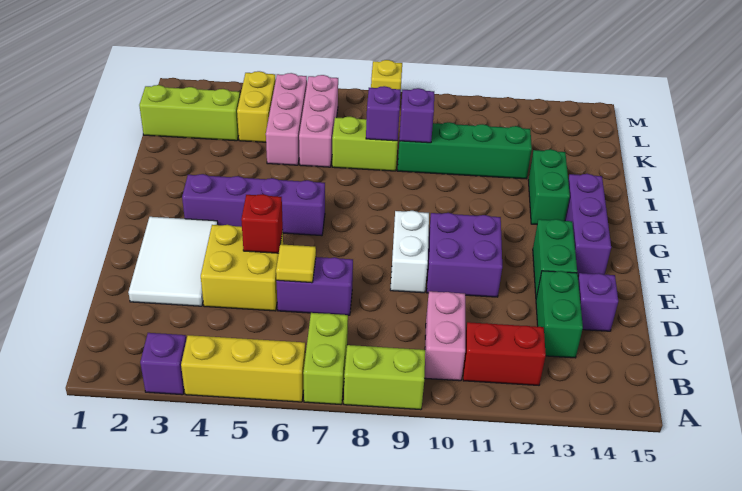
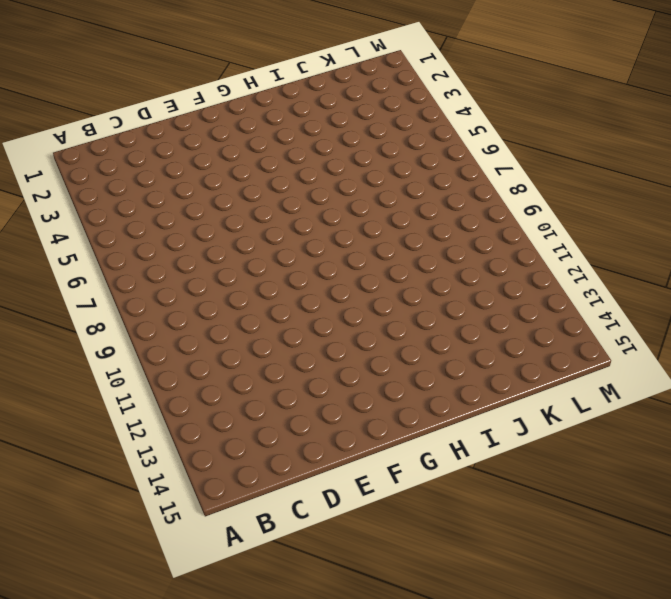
none -> purple 1x1 brick [140,333,186,395]
none -> yellow 1x3 brick [181,335,305,402]
none -> lime 1x2 brick [303,313,348,405]

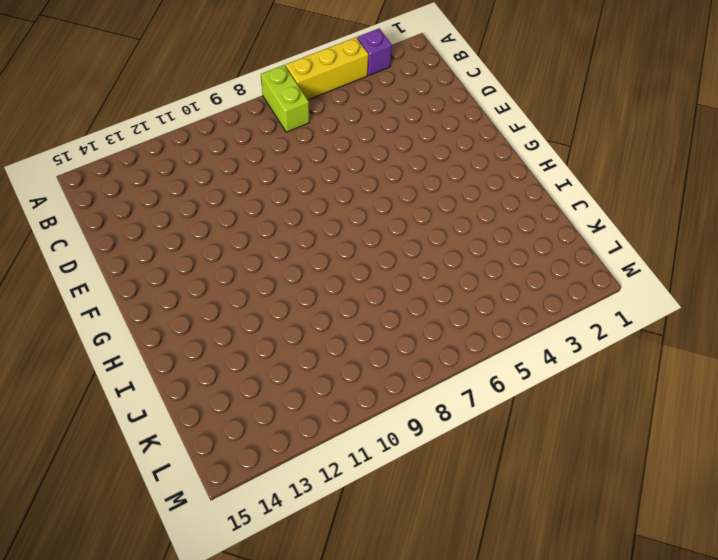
none -> lime 1x2 brick [344,345,425,410]
none -> pink 1x2 brick [424,291,465,381]
none -> red 1x2 brick [463,322,546,385]

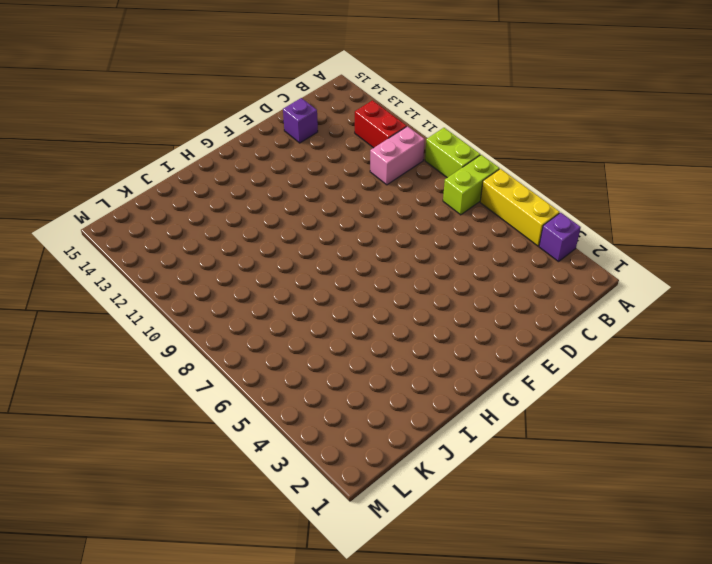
none -> green 1x2 brick [536,271,583,358]
none -> white 2x3 tile [128,217,218,306]
none -> yellow 2x2 brick [201,225,283,311]

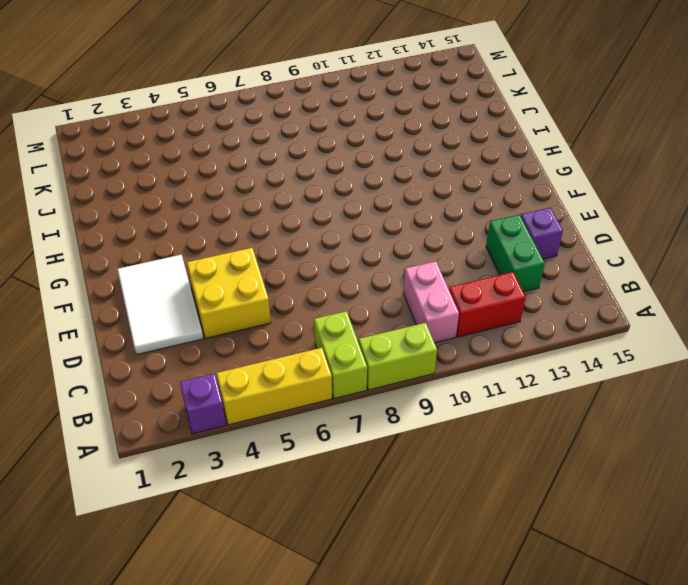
none -> purple 1x2 brick [276,257,353,315]
none -> white 1x2 brick [390,211,429,293]
none -> purple 2x2 brick [427,213,502,297]

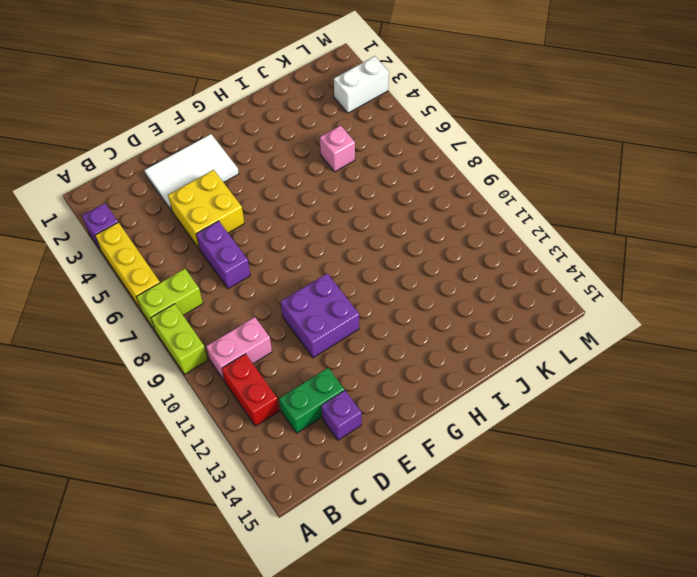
pink 1x1 brick [320,125,355,172] -> pink 1x3 brick [266,73,307,165]
white 1x2 brick [334,56,389,113] -> white 1x2 brick moved to [390,211,429,293]
none -> green 1x2 brick [533,219,577,298]
none -> purple 1x3 brick [565,174,611,276]
none -> purple 1x4 brick [182,174,325,236]

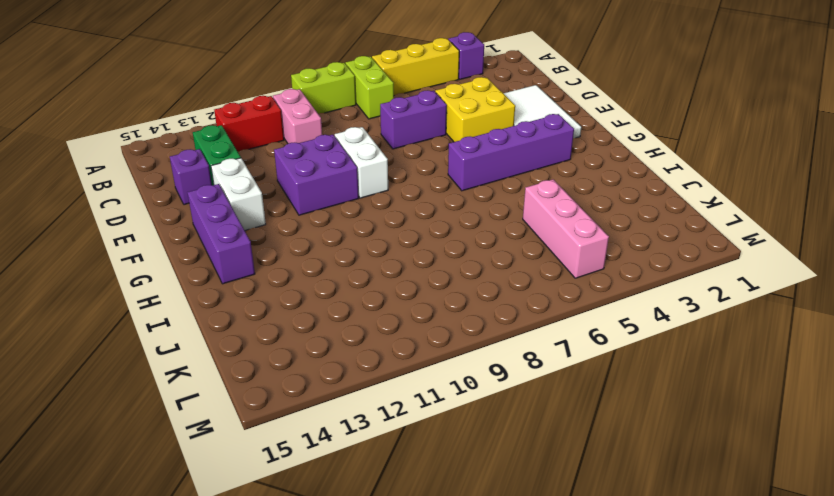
white 1x2 brick [211,158,266,230] -> green 1x2 brick [533,219,577,298]
none -> green 1x2 brick [528,149,570,224]
none -> pink 1x3 brick [299,75,338,167]
none -> lime 1x2 brick [332,117,398,171]

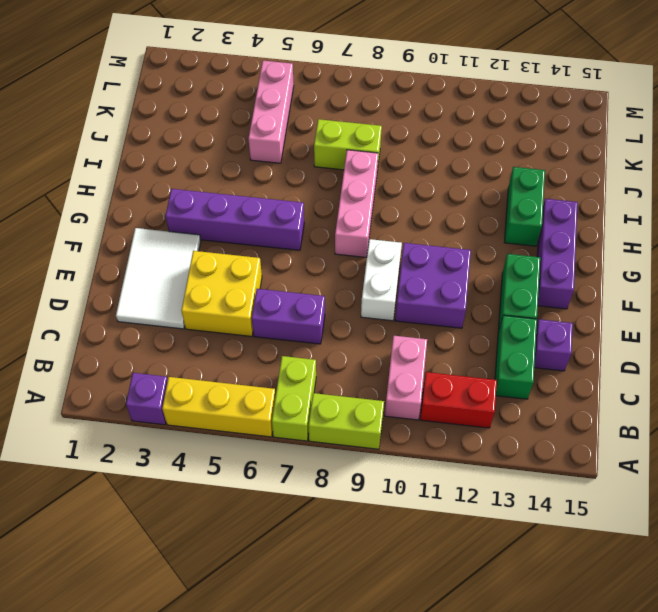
pink 1x3 brick [335,150,378,257] -> pink 1x3 brick moved to [299,75,338,167]
none -> green 1x4 brick [397,122,532,179]
none -> lime 1x3 brick [139,85,240,141]
none -> yellow 1x2 brick [237,71,276,142]

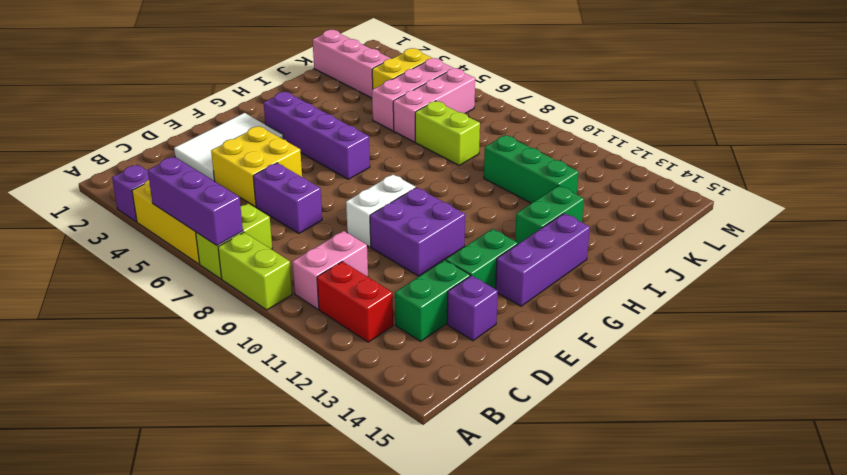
purple 1x3 brick [148,157,243,246] -> none
green 1x3 brick [484,135,578,203] -> green 1x4 brick [397,122,532,179]
pink 1x3 brick [313,30,391,98] -> lime 1x3 brick [139,85,240,141]
none -> yellow 1x1 brick [371,60,402,89]
none -> yellow 1x1 tile [276,244,316,283]
none -> red 1x1 brick [241,194,283,253]

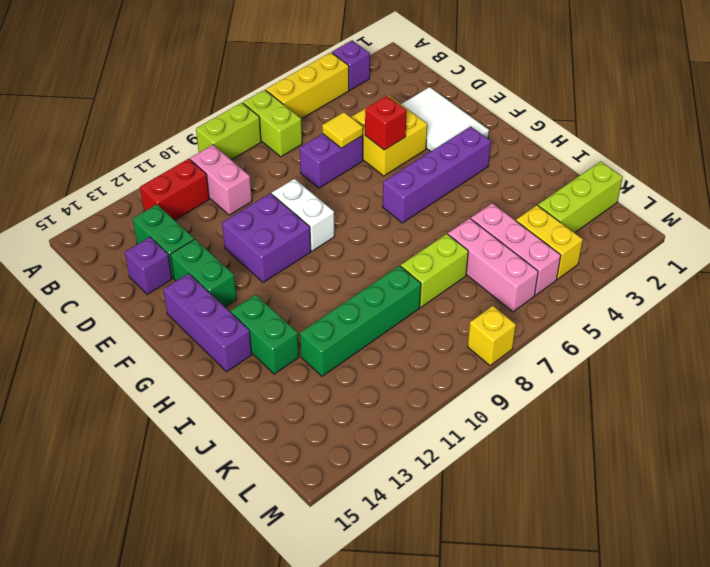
none -> purple 1x1 brick [366,86,401,141]
none -> purple 1x1 brick [399,88,434,143]

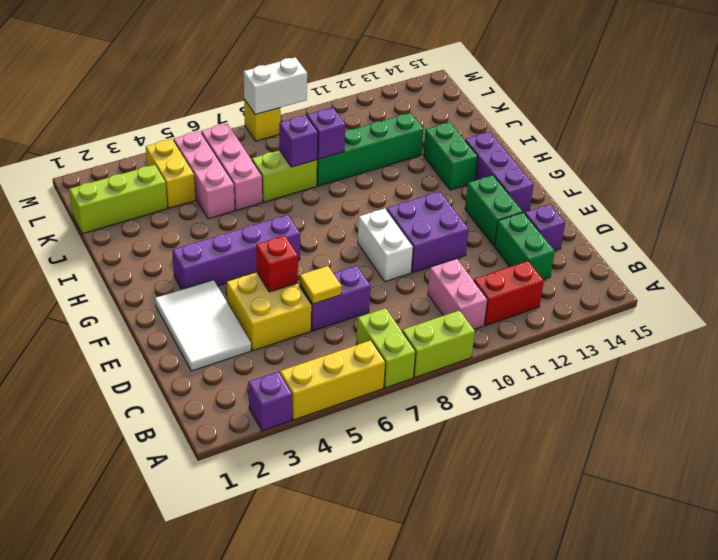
white 1x2 brick [244,57,307,114] -> none

